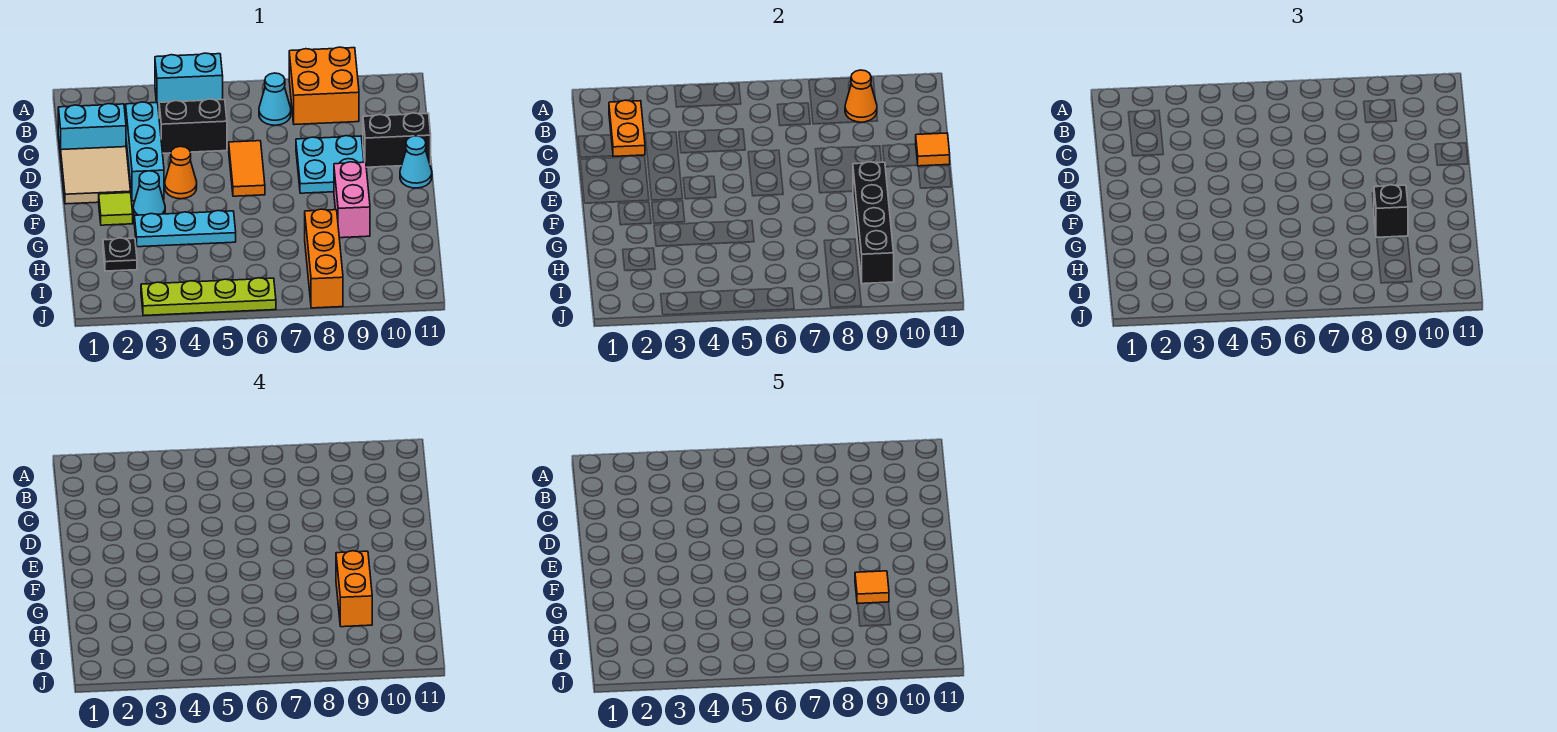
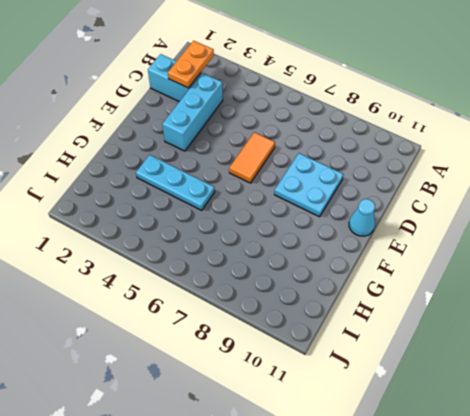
none -> cyan 1x2 brick [155,53,223,108]
none -> orange 2x2 brick [289,47,359,125]
none -> cyan 1x1 cone [259,73,291,125]

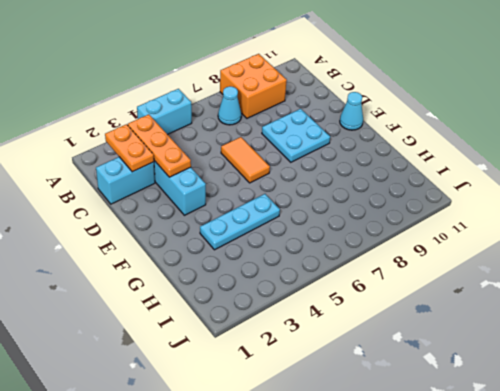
orange 1x3 plate [128,114,191,177] -> none
none -> black 1x2 brick [159,99,227,153]
none -> tan 2x2 tile [61,147,131,204]
none -> black 1x2 brick [363,113,431,167]

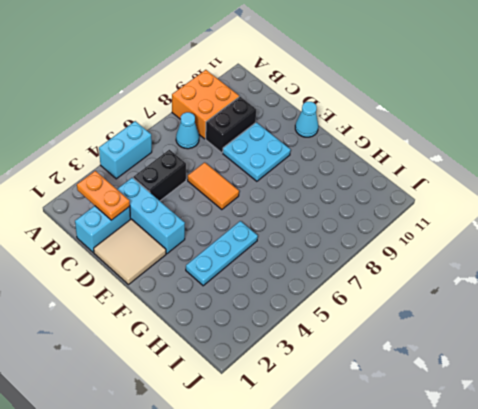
black 1x2 brick [206,97,256,153] -> black 1x2 brick moved to [363,113,431,167]
none -> orange 1x1 cone [165,146,197,199]
none -> lime 1x1 tile [99,193,133,225]
none -> cyan 1x1 cone [133,171,165,216]

